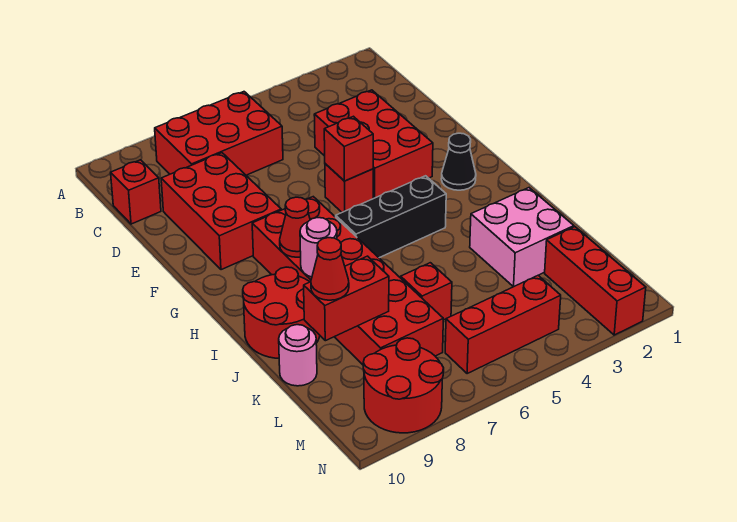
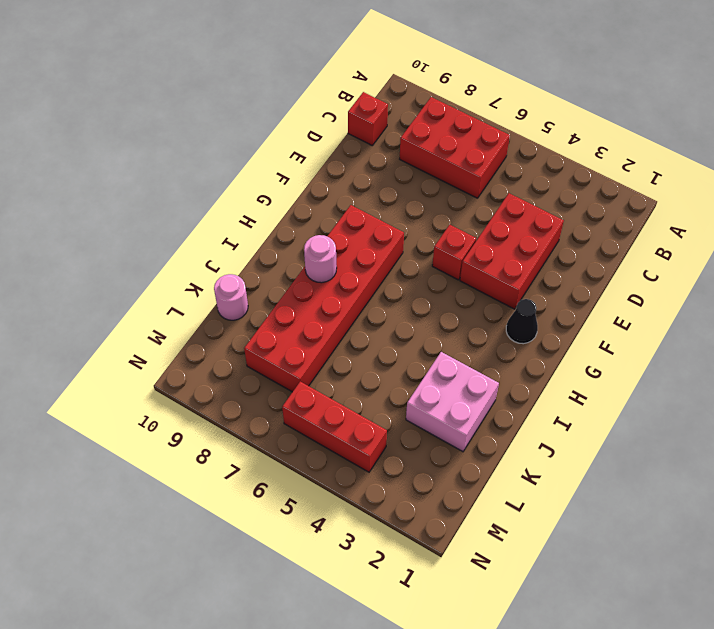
none -> red 2x3 brick [161,153,281,270]
none -> black 1x3 brick [336,176,446,258]
none -> red 2x2 round brick [243,267,320,358]

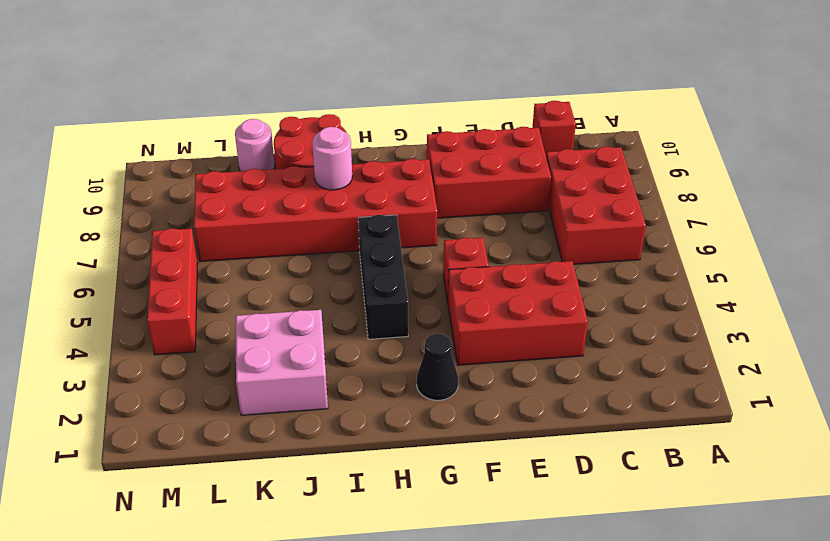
none -> red 1x1 brick [401,263,452,320]
none -> red 1x3 brick [545,227,646,335]
none -> red 2x2 round brick [363,338,444,433]

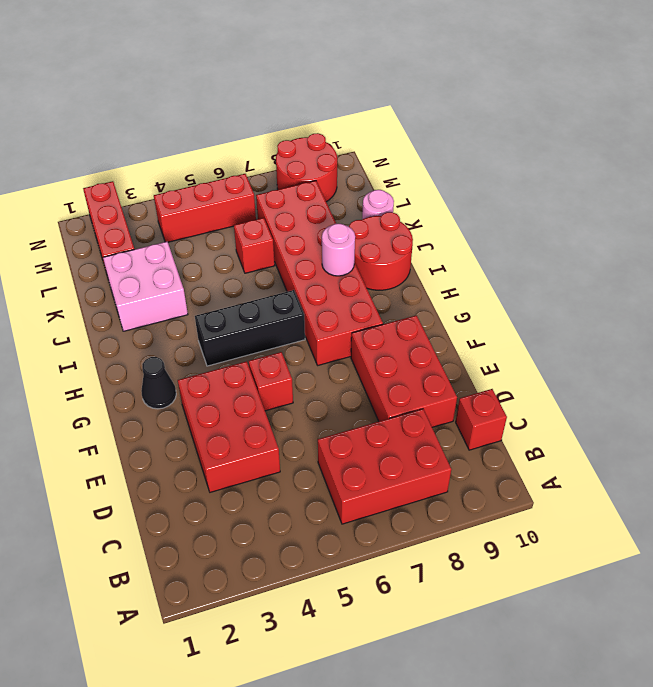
none -> red 1x1 brick [324,116,373,181]
none -> red 1x1 cone [280,197,310,257]
none -> red 1x2 brick [304,256,389,341]

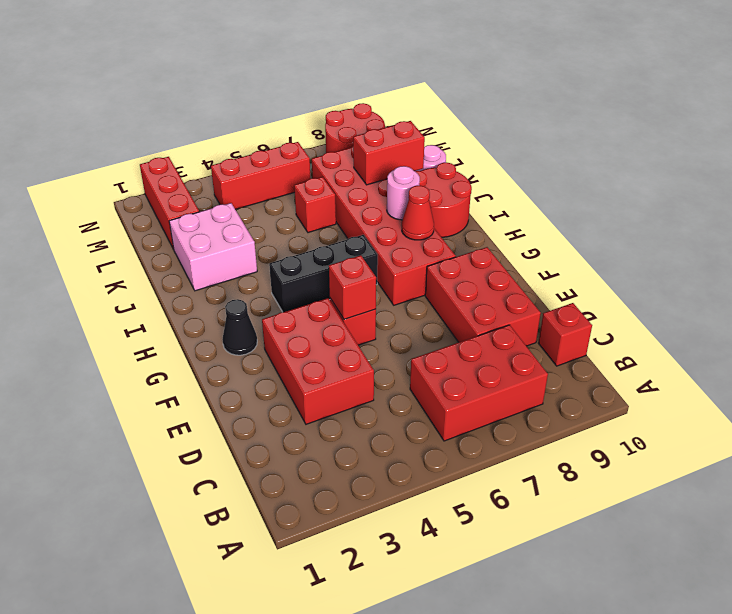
none -> red 1x1 cone [311,238,349,300]

